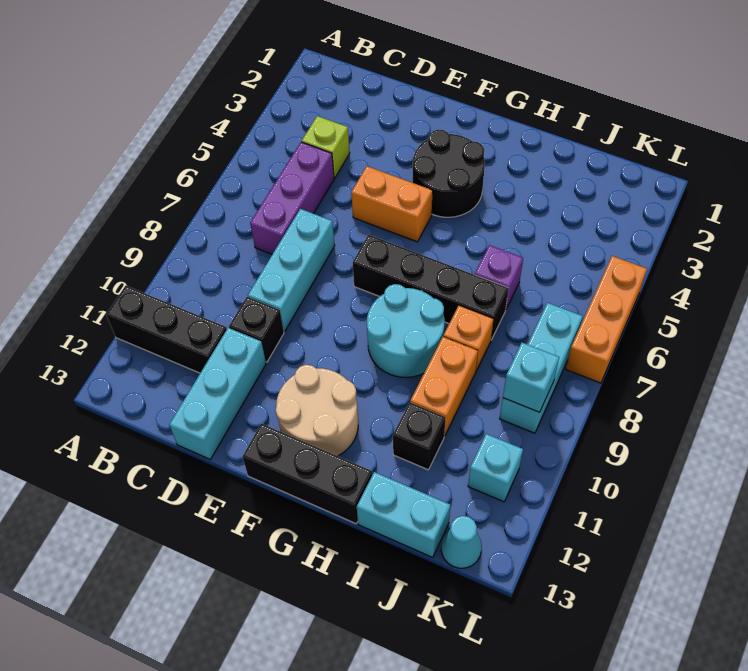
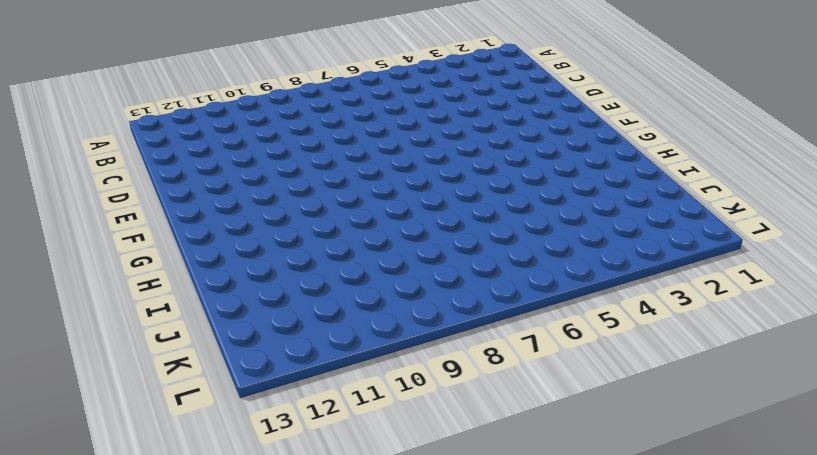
none -> black 1x3 brick [106,286,227,373]
none -> lime 1x1 brick [302,116,350,178]
none -> purple 1x3 brick [250,142,334,254]

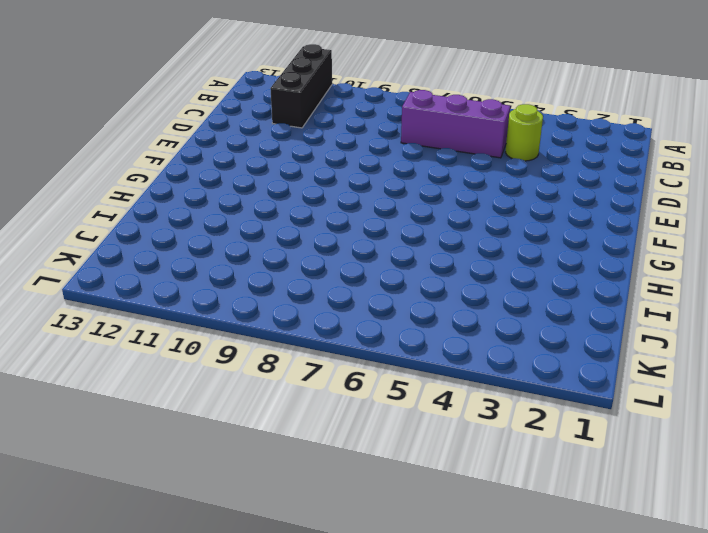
lime 1x1 round brick [505,104,543,161] -> lime 1x1 brick [302,116,350,178]
none -> cyan 1x3 brick [248,209,335,331]
none -> black 1x1 brick [229,297,284,362]
none -> cyan 1x3 brick [169,328,266,459]

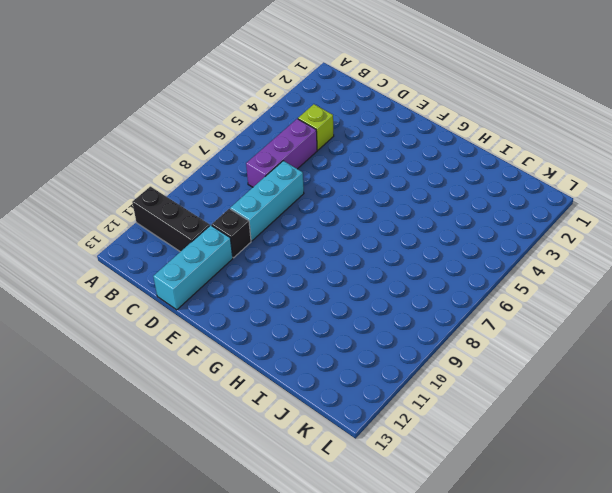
none -> orange 1x2 brick [351,166,433,242]
none -> black 2x2 round brick [413,130,485,217]
none -> black 1x4 brick [353,235,509,340]

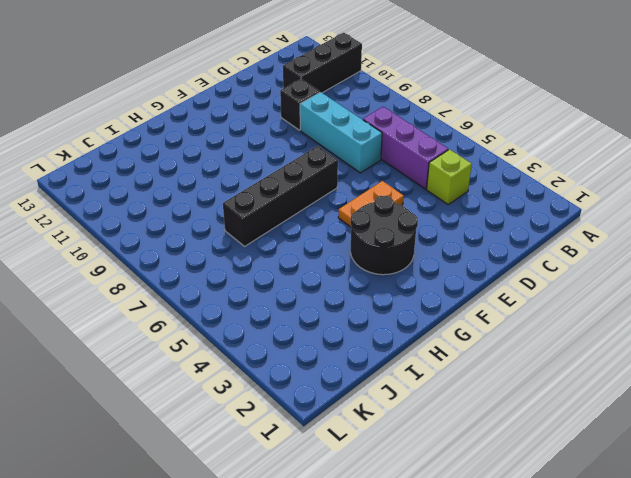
orange 1x2 plate [338,181,404,227] -> orange 1x2 brick [351,166,433,242]
none -> cyan 1x3 brick [169,328,266,459]
none -> tan 2x2 round brick [276,365,358,456]
none -> black 1x3 brick [243,424,372,524]

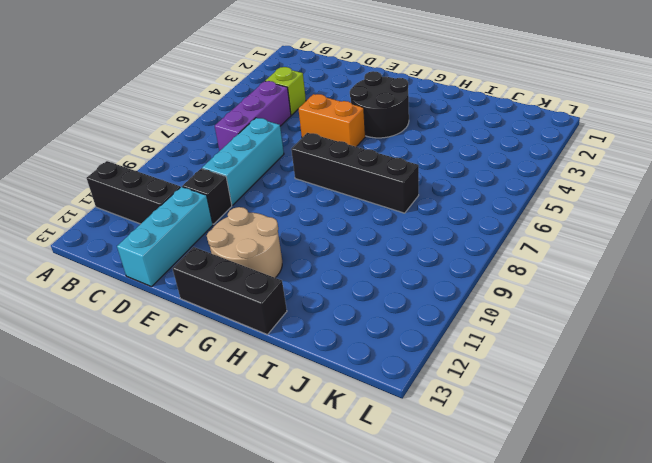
none -> cyan 2x2 round brick [367,284,445,377]
none -> purple 1x1 brick [475,245,523,309]
none -> orange 1x1 brick [443,306,493,371]

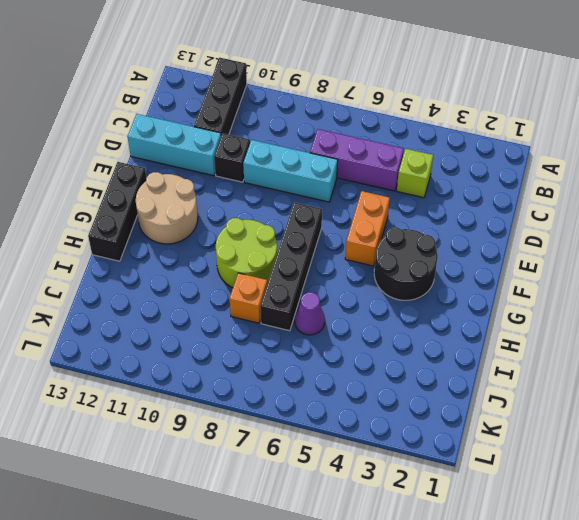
lime 2x2 round brick [216,218,277,288] -> cyan 2x2 round brick [367,284,445,377]
purple 1x1 cone [295,292,325,335] -> purple 1x1 brick [475,245,523,309]
none -> orange 1x2 brick [410,337,478,436]
none -> black 1x1 brick [393,402,446,470]
none -> cyan 1x2 brick [357,472,450,557]

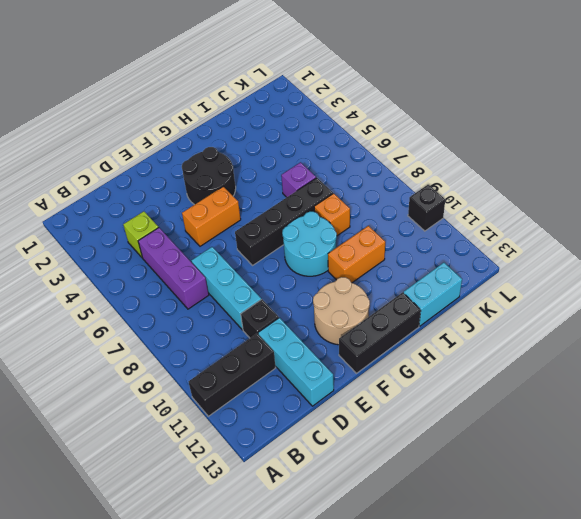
orange 1x2 brick [328,226,385,283] -> orange 1x2 brick turned to [410,337,478,436]
black 1x1 brick [408,185,445,231] -> black 1x1 brick moved to [393,402,446,470]
none -> cyan 1x3 brick [500,303,583,433]
none -> cyan 1x1 brick [468,434,523,502]
none -> cyan 1x1 cone [441,516,482,568]

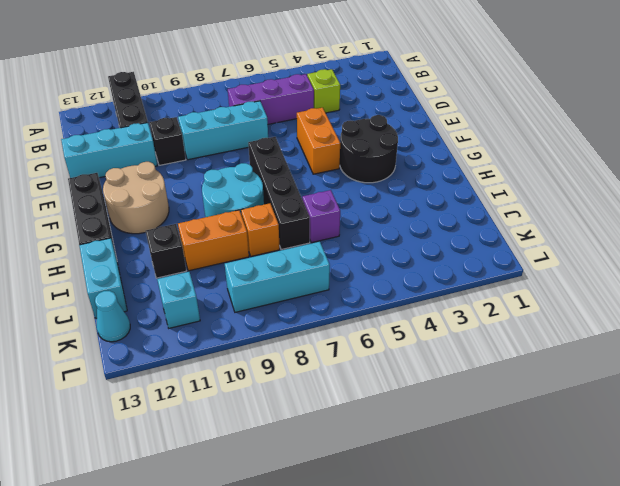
none -> orange 1x3 brick [566,256,647,383]
none -> cyan 1x1 brick [503,343,559,412]

